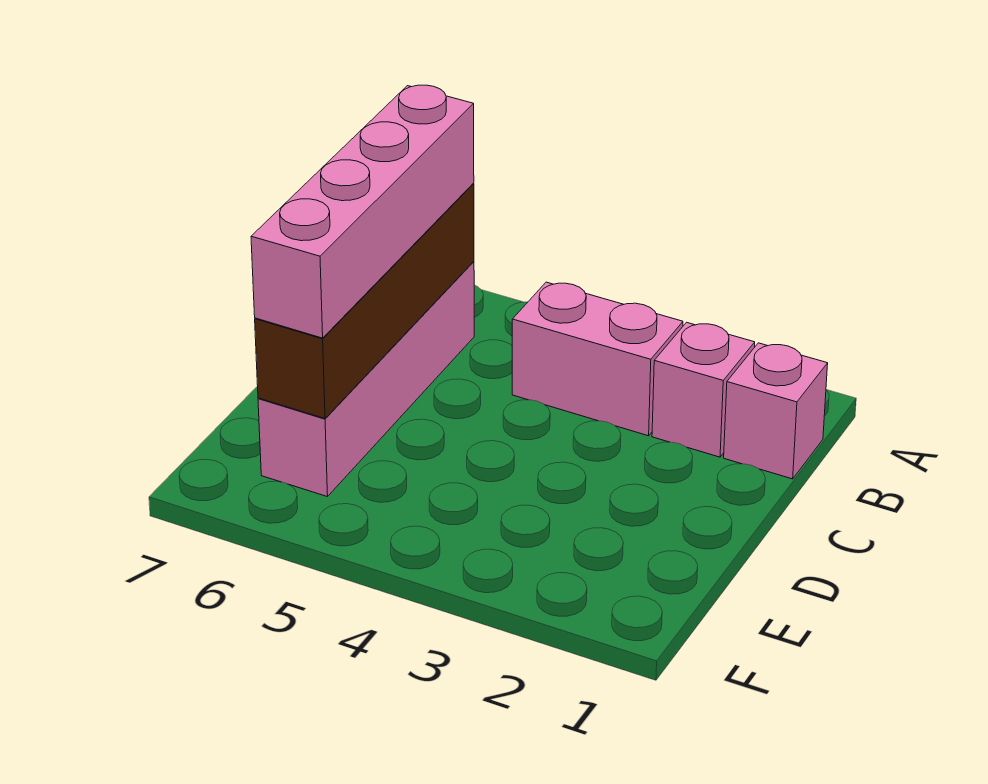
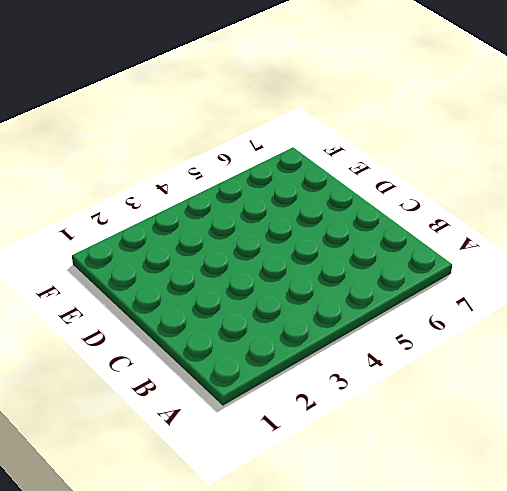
none -> pink 1x1 brick [724,343,828,479]
none -> pink 1x1 brick [652,322,755,457]

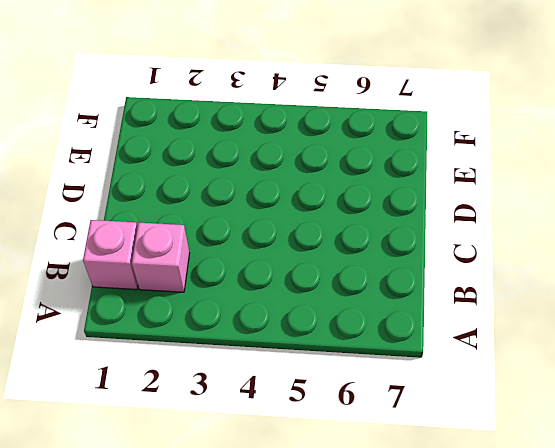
none -> pink 1x2 brick [512,282,683,436]
none -> pink 1x4 brick [258,261,474,497]

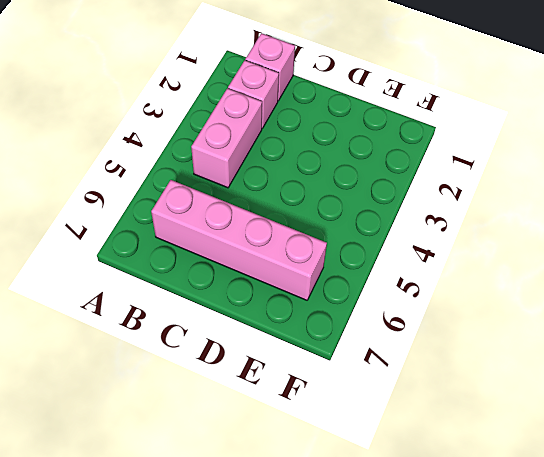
none -> brown 1x4 brick [255,183,474,418]
none -> pink 1x4 brick [251,85,474,338]

